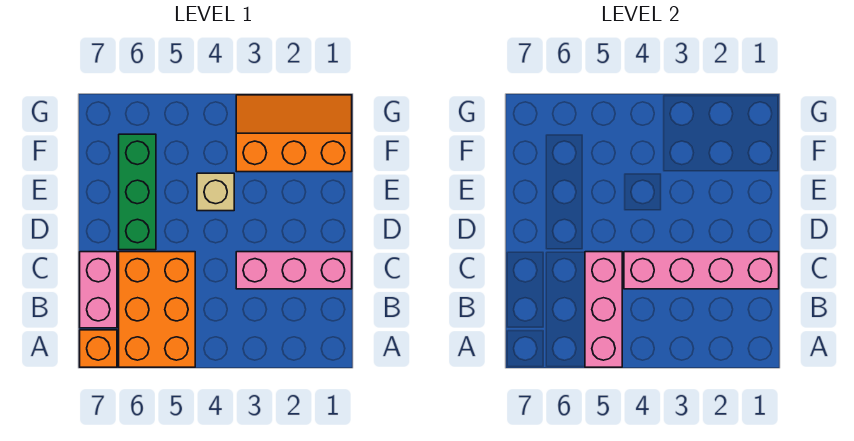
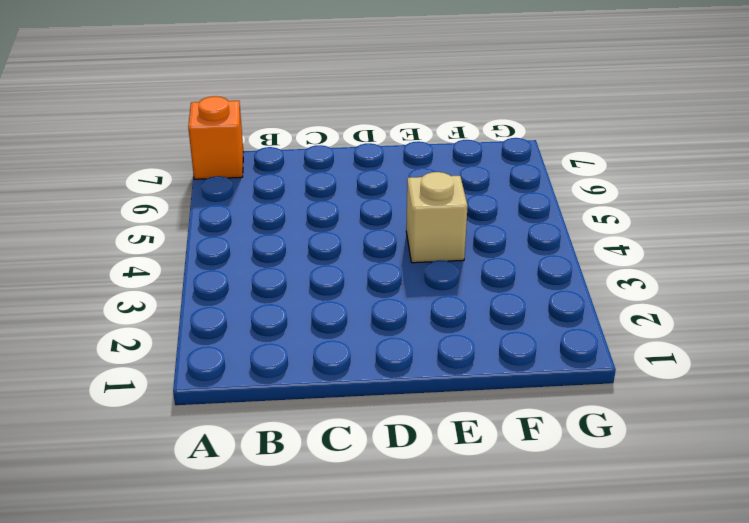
none -> orange 2x3 brick [119,252,195,367]
none -> pink 1x2 brick [80,252,117,328]

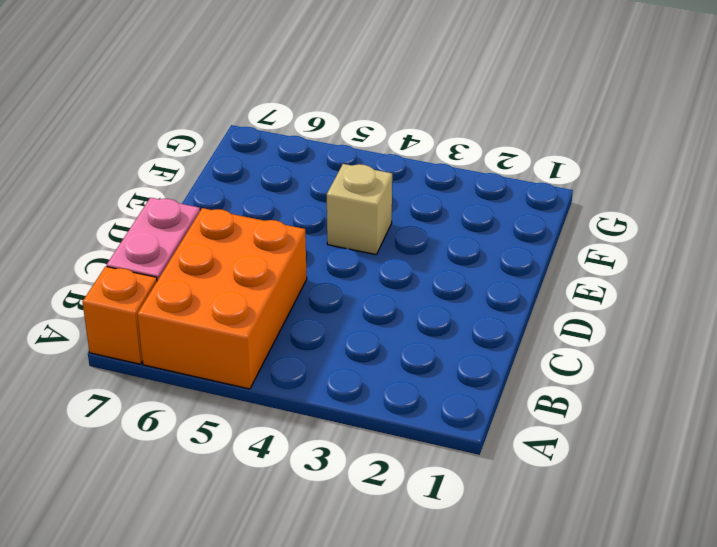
none -> pink 1x3 brick [236,252,352,289]
none -> green 1x3 brick [119,134,156,250]

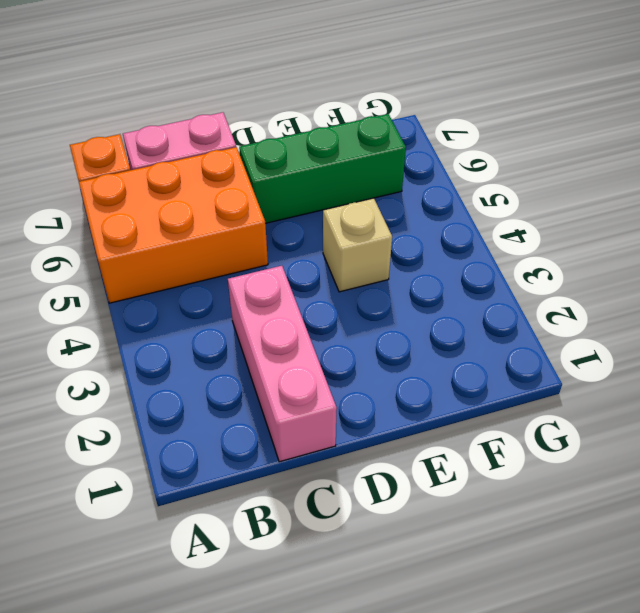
none -> orange 2x3 slope [236,95,352,172]
none -> pink 1x3 brick [585,252,622,367]

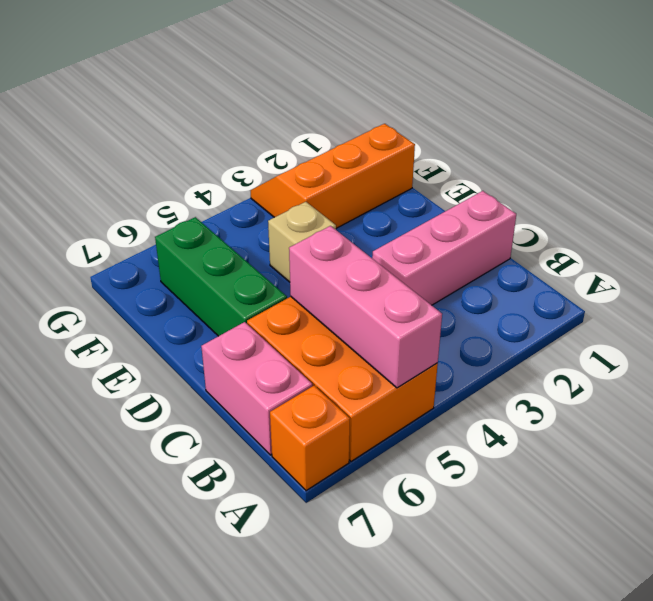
none -> pink 1x4 brick [624,252,779,289]

